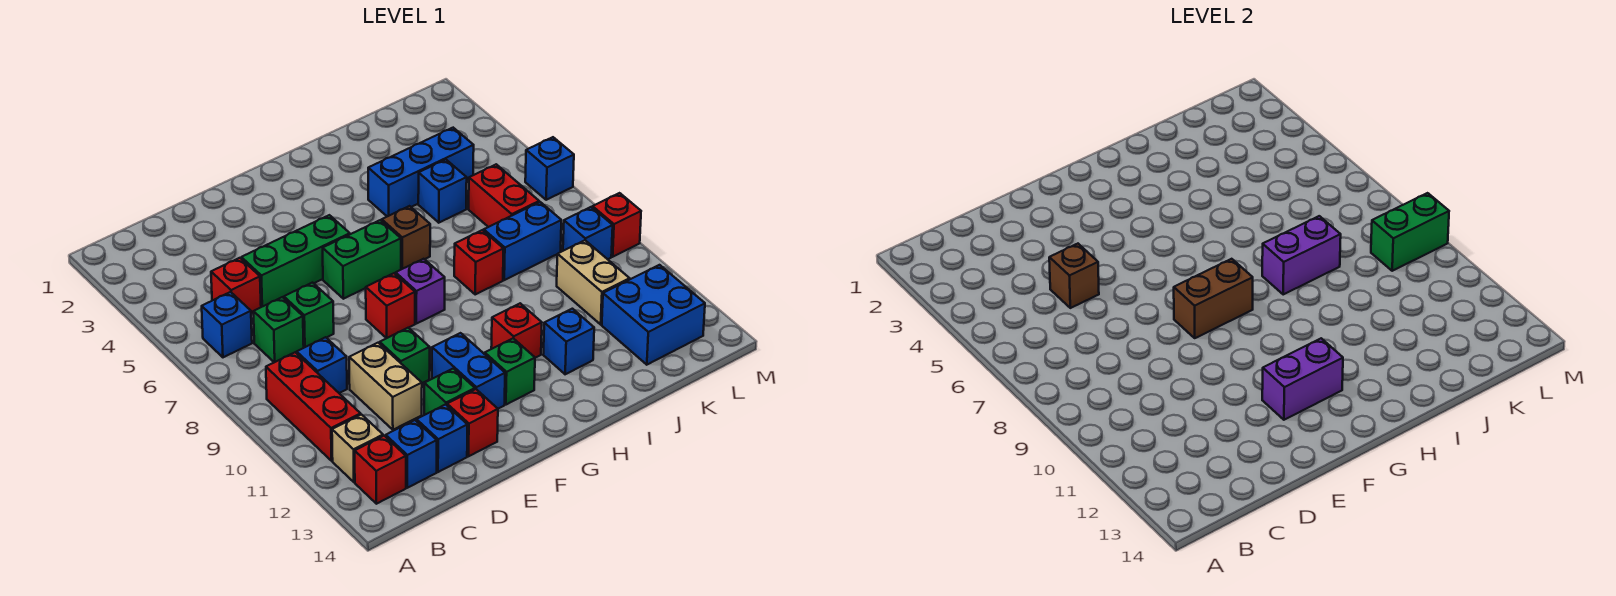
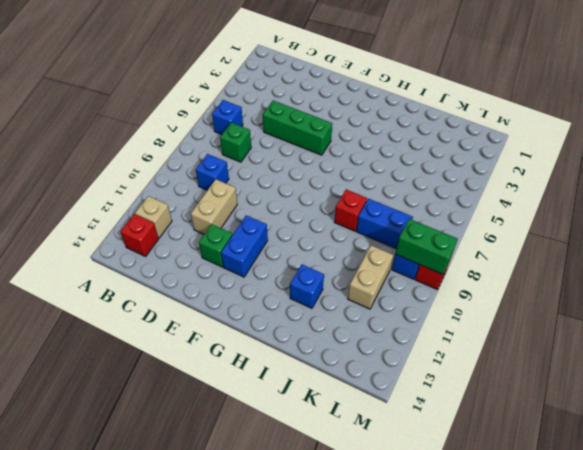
none -> red 1x3 brick [266,353,361,461]
none -> red 1x1 brick [211,258,261,314]
none -> blue 1x1 brick [385,420,437,488]
none -> green 1x1 brick [284,283,334,348]

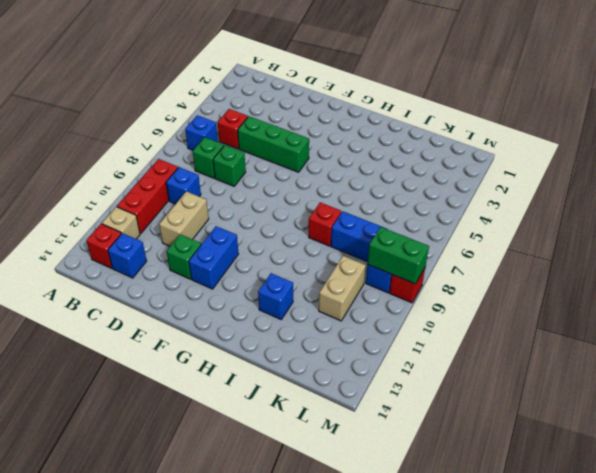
none -> blue 1x1 brick [417,405,467,472]
none -> green 1x1 brick [380,328,430,383]
none -> red 1x1 brick [447,389,498,456]
none -> green 1x2 brick [323,220,401,299]

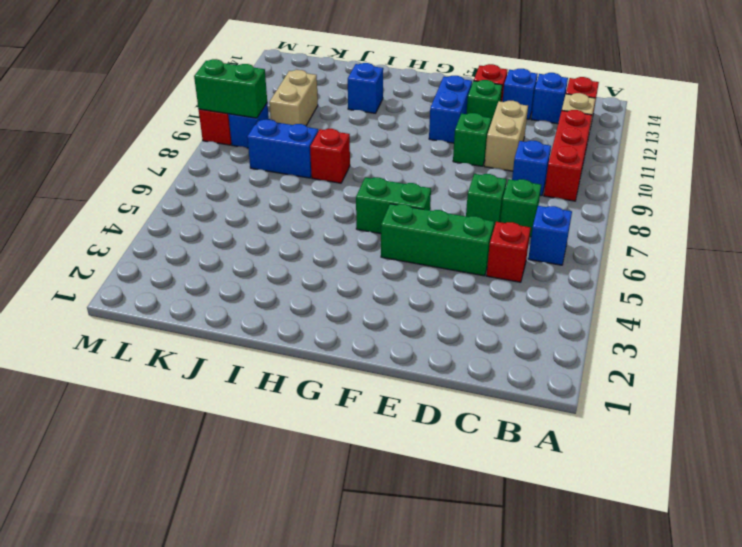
none -> red 1x1 brick [366,273,415,338]
none -> purple 1x1 brick [396,259,445,324]
none -> green 1x1 brick [485,338,535,405]
none -> brown 1x1 brick [382,206,430,269]

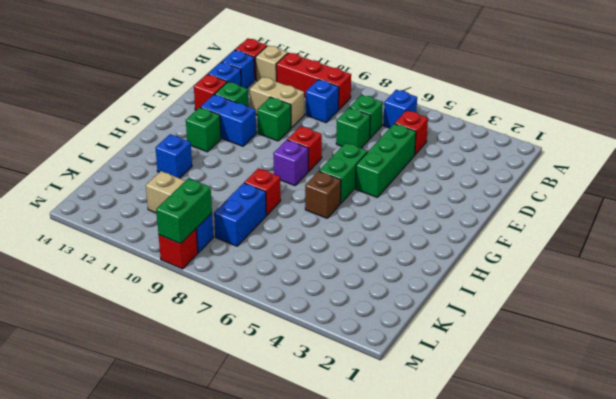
none -> red 1x1 brick [491,303,542,358]
none -> blue 1x3 brick [368,128,474,216]
none -> blue 1x1 brick [418,160,467,223]
none -> red 1x2 brick [469,164,539,227]

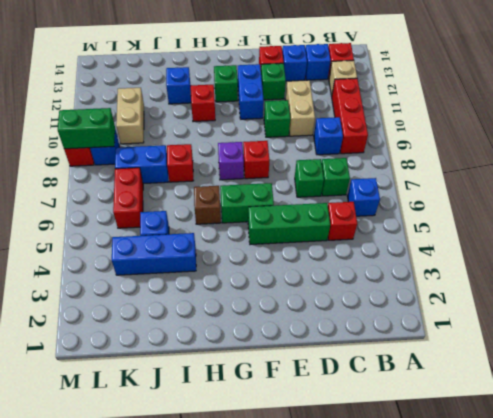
none -> blue 2x2 brick [602,265,705,365]
none -> blue 1x1 brick [525,137,574,200]
none -> brown 1x1 brick [1049,244,1099,308]
none -> brown 1x2 brick [1174,259,1253,338]

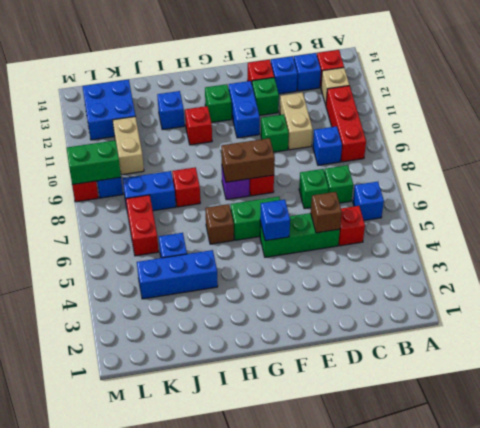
blue 1x1 brick [260,200,290,241] -> blue 1x1 brick moved to [525,137,574,200]
none -> purple 1x2 brick [1262,338,1343,420]
none -> purple 1x2 brick [1262,216,1341,294]

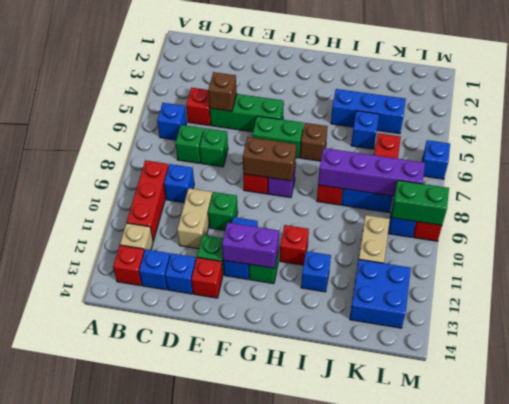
purple 1x4 brick [318,148,425,196] -> purple 1x2 brick [1262,216,1341,294]

